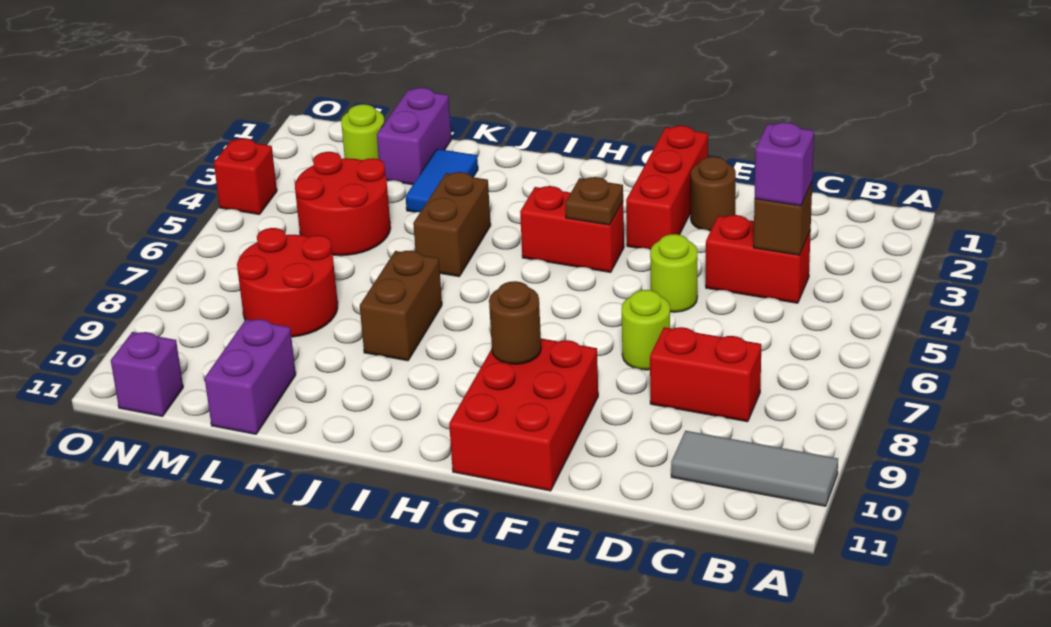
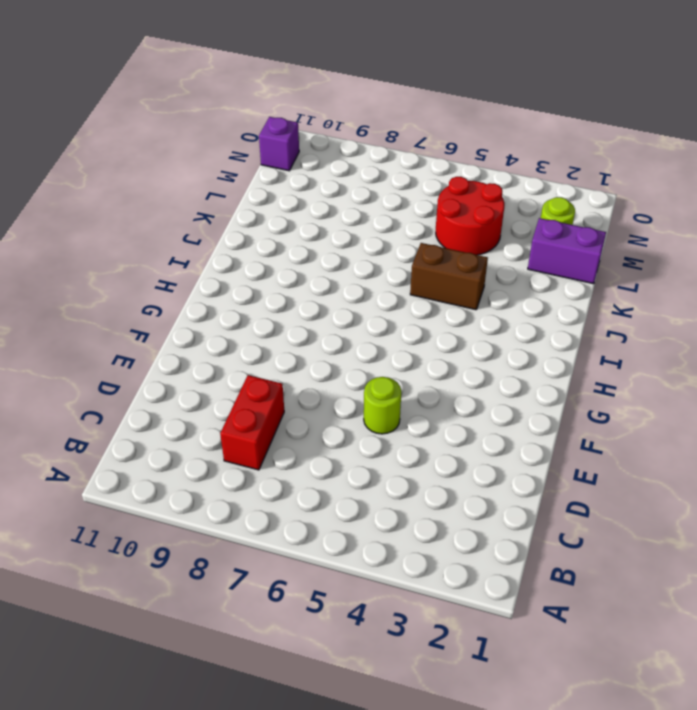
none -> grey 1x3 tile [671,431,838,506]
none -> red 1x2 brick [706,215,811,303]
none -> brown 1x1 round brick [691,157,736,231]

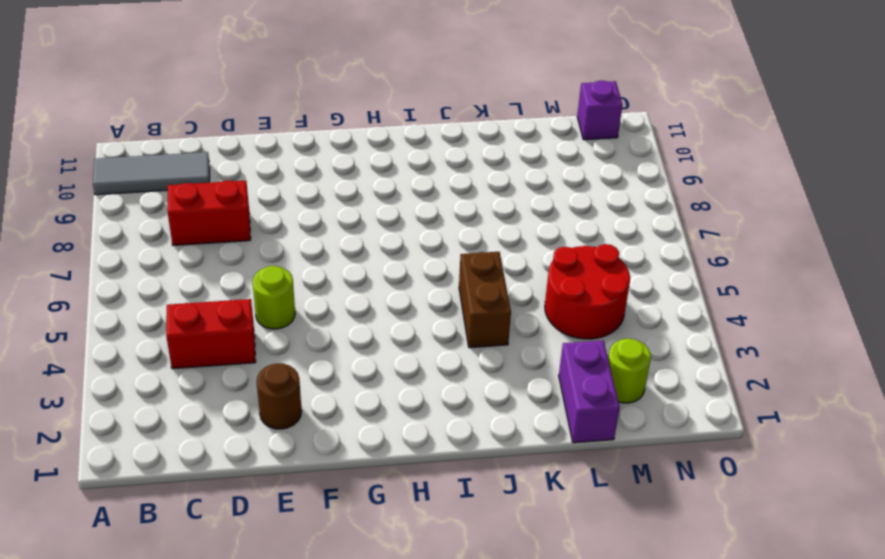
none -> lime 1x1 round brick [622,290,670,370]
none -> red 1x3 brick [626,126,708,250]
none -> red 2x3 brick [449,339,598,491]

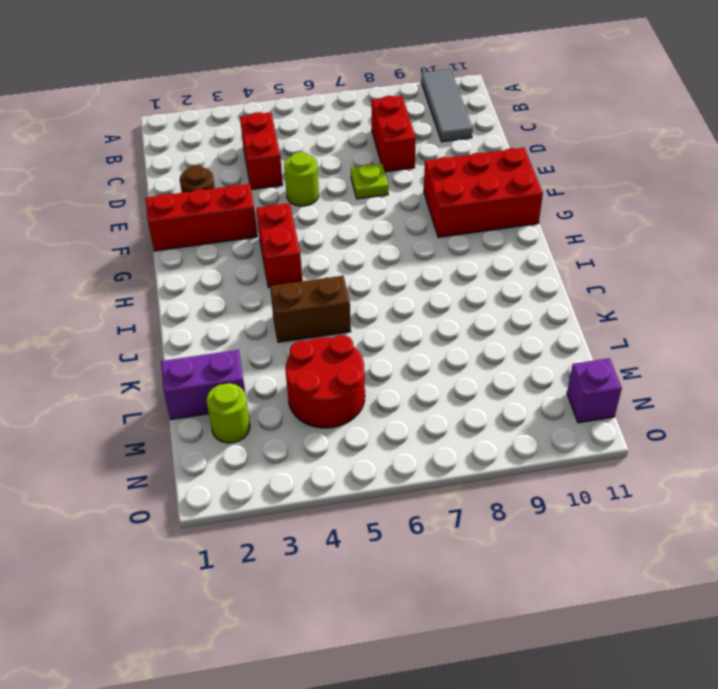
lime 1x1 plate [351,164,389,199] -> lime 1x1 round brick [622,290,670,370]
none -> brown 1x2 brick [360,250,442,361]
none -> blue 1x2 tile [406,149,478,212]
none -> red 2x2 round brick [237,228,338,337]

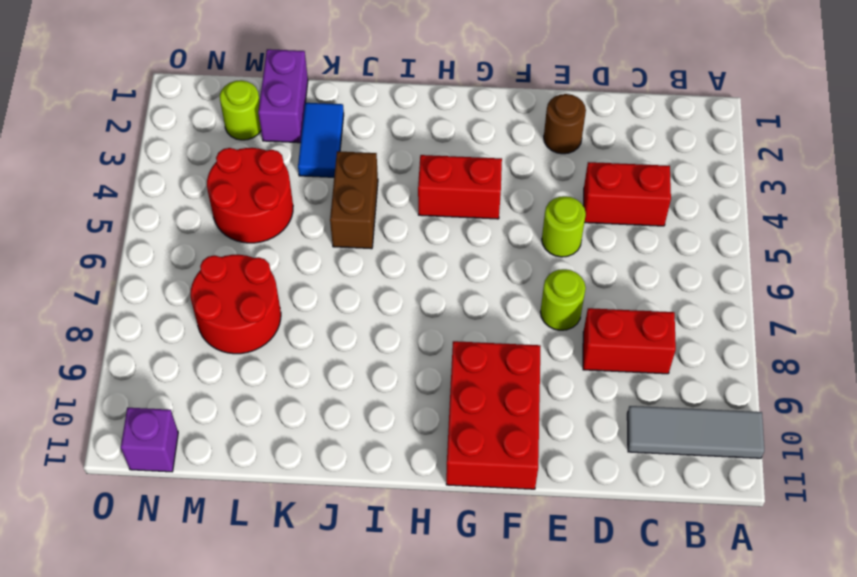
none -> red 1x3 brick [626,126,708,250]
none -> brown 1x2 brick [360,250,442,361]
none -> purple 1x2 brick [205,319,296,434]

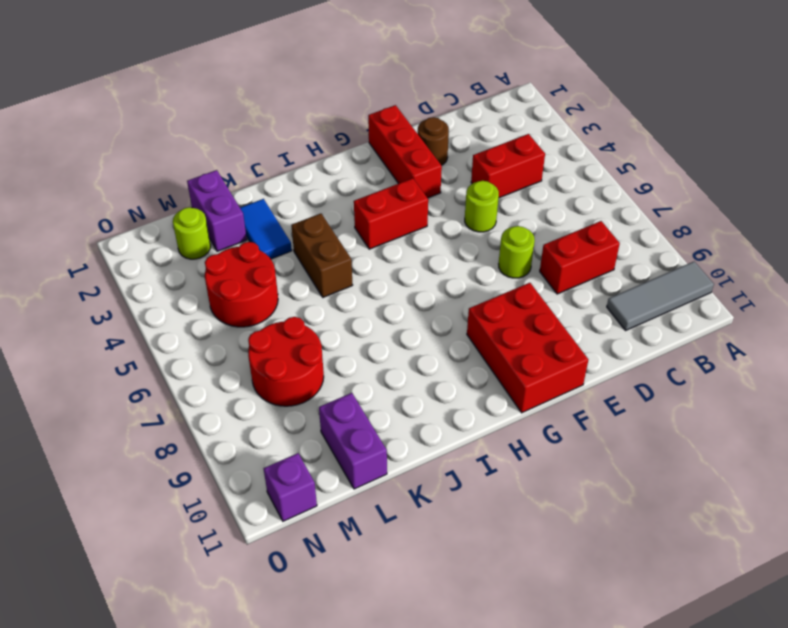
none -> brown 1x2 brick [360,250,442,361]
none -> red 1x1 brick [214,138,277,215]
none -> brown 1x1 brick [754,183,812,255]

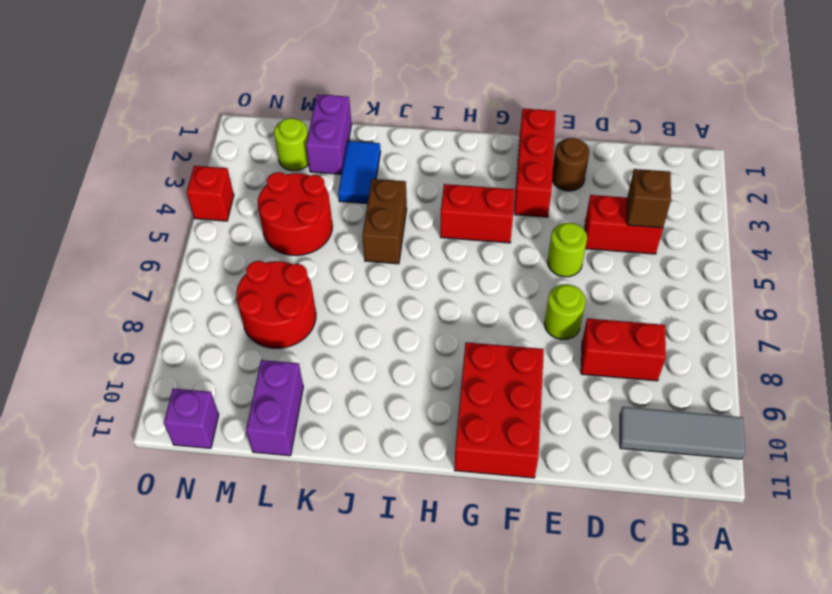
none -> brown 1x2 brick [360,250,442,361]
none -> brown 1x1 plate [565,177,623,225]
none -> brown 1x1 round brick [489,281,541,364]

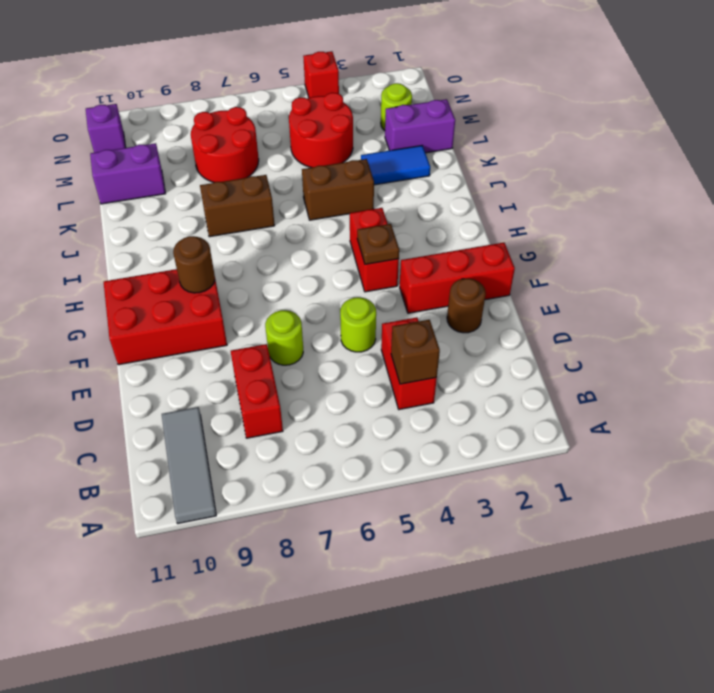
none -> purple 1x1 brick [755,122,814,206]

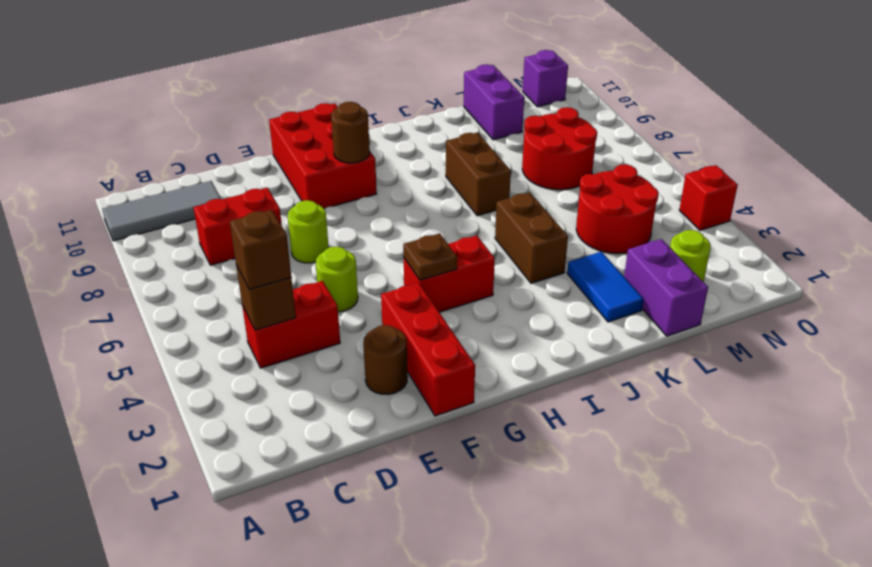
brown 1x1 brick [230,210,291,289] -> purple 1x1 brick [755,122,814,206]

